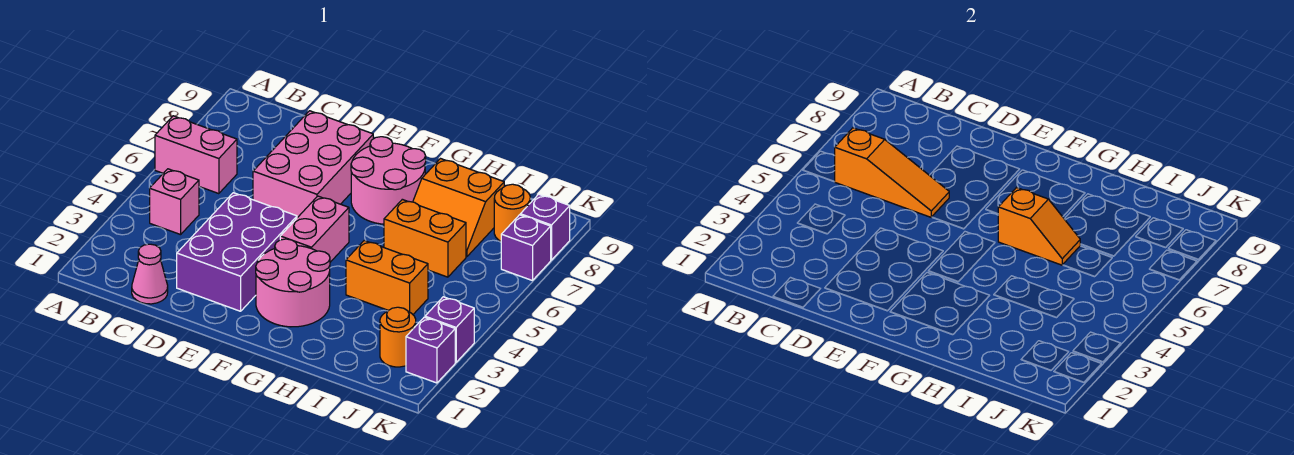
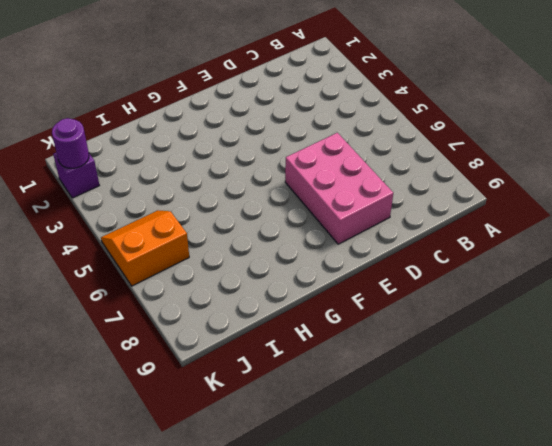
orange 2x2 slope [101,210,189,286] -> orange 2x2 slope moved to [413,159,504,257]
purple 1x1 round brick [52,118,89,168] -> none
none -> pink 1x2 brick [155,116,237,194]
none -> pink 1x1 brick [150,169,199,235]
none -> pink 1x1 cone [132,244,168,304]

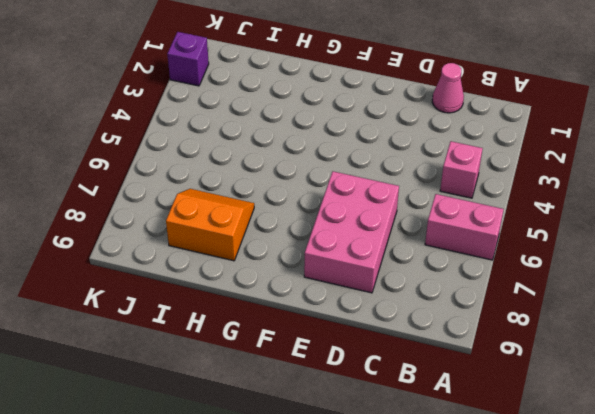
none -> purple 2x3 brick [177,193,297,311]
none -> pink 2x2 round brick [256,239,330,327]
none -> pink 1x2 brick [280,196,349,262]

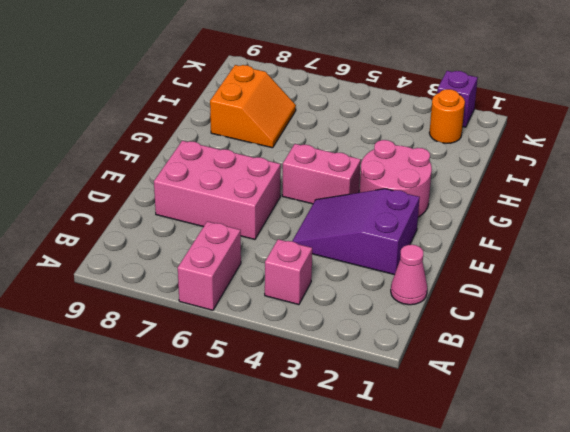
purple 2x3 slope [293,189,420,275] -> purple 2x3 brick [177,193,297,311]
none -> pink 2x2 round brick [351,137,426,224]
none -> orange 1x2 brick [346,241,428,314]
none -> orange 1x2 brick [384,199,466,277]

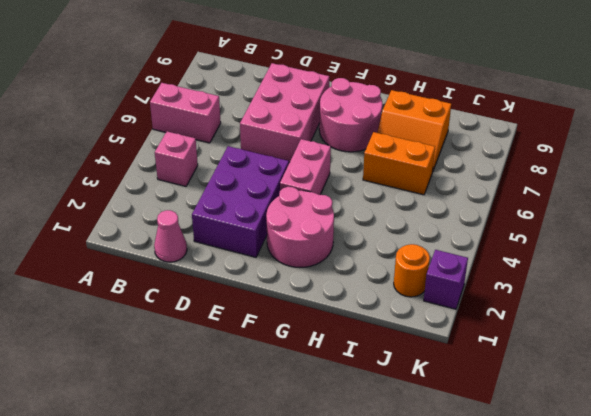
none -> orange 1x2 brick [346,241,428,314]
none -> orange 1x1 round brick [494,184,530,241]
none -> purple 1x1 brick [425,297,474,362]

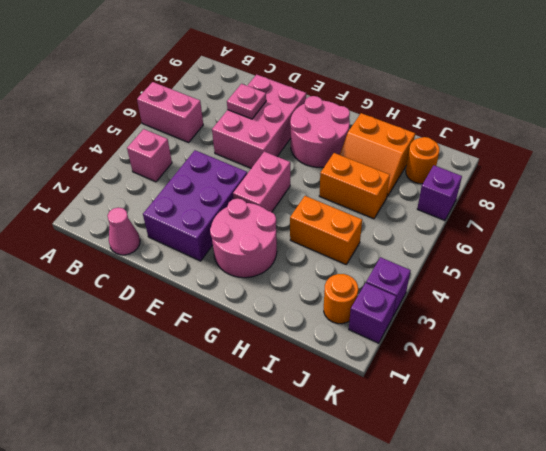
pink 1x1 plate [227,84,266,119] -> none
none -> purple 1x1 brick [520,194,570,260]
none -> orange 1x3 slope [835,128,949,217]
none -> orange 1x2 slope [998,188,1080,265]

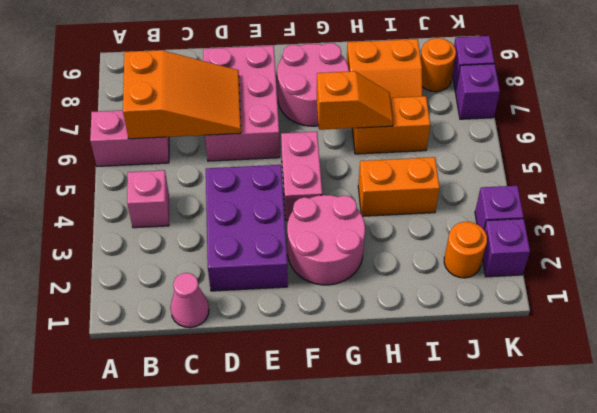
orange 2x3 slope [123,50,241,139] -> orange 1x3 slope [835,128,949,217]

